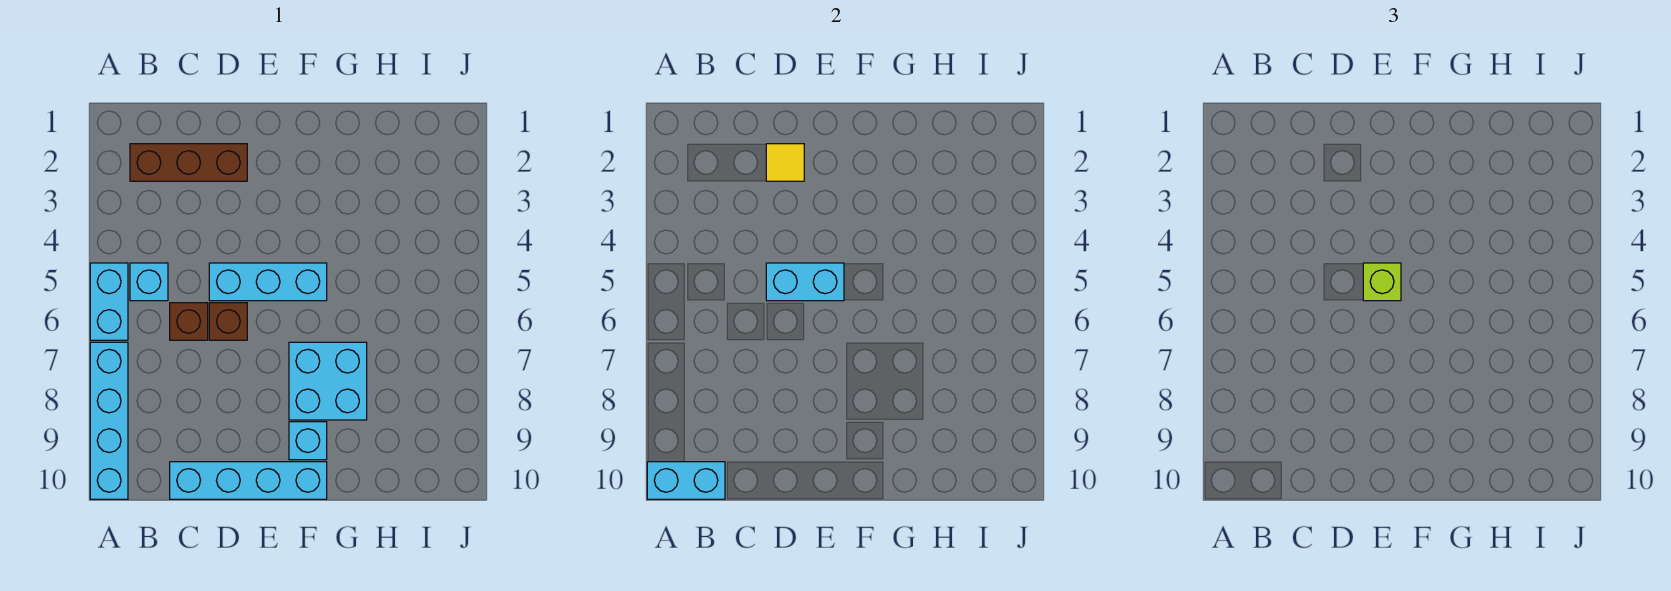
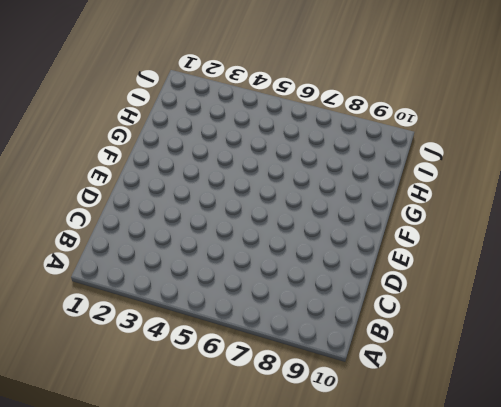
none -> cyan 1x2 brick [90,263,128,340]
none -> cyan 1x4 brick [90,342,128,499]
none -> brown 1x3 brick [130,144,247,181]

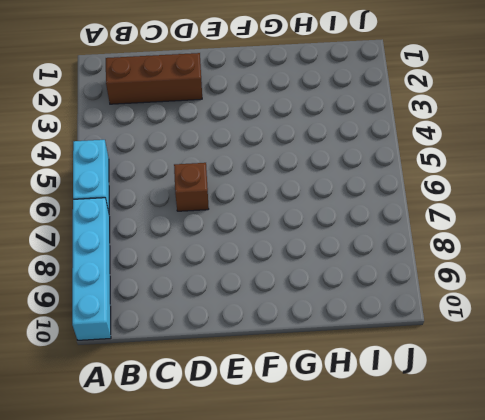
none -> cyan 1x1 brick [130,263,168,301]
none -> brown 1x1 brick [170,303,208,340]
none -> cyan 1x4 brick [170,462,327,499]

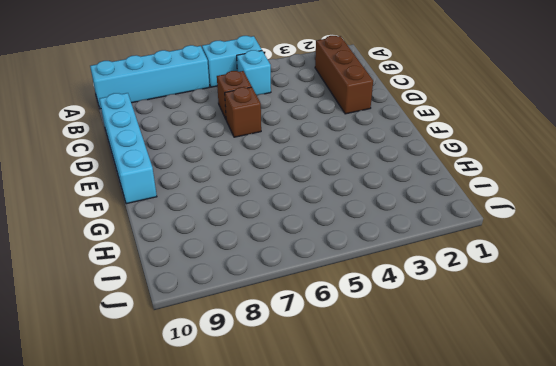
none -> cyan 1x3 brick [209,263,327,301]
none -> cyan 2x2 brick [289,342,367,420]
none -> cyan 1x1 brick [289,422,327,460]

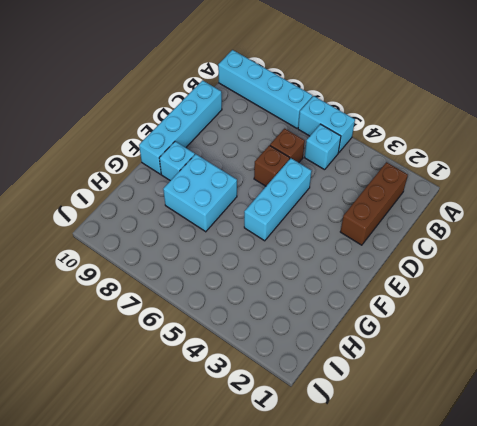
none -> cyan 1x2 brick [647,462,725,499]
none -> yellow 1x1 tile [766,144,804,181]
none -> cyan 1x2 brick [766,263,844,301]

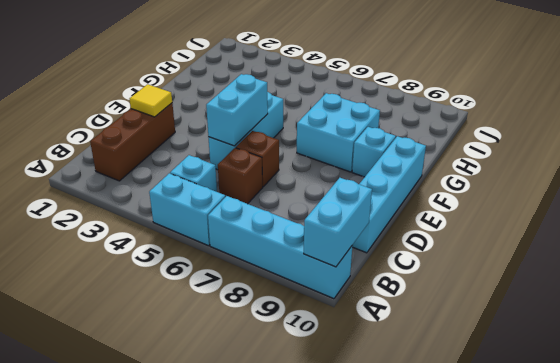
none -> lime 1x1 brick [1363,263,1401,301]

